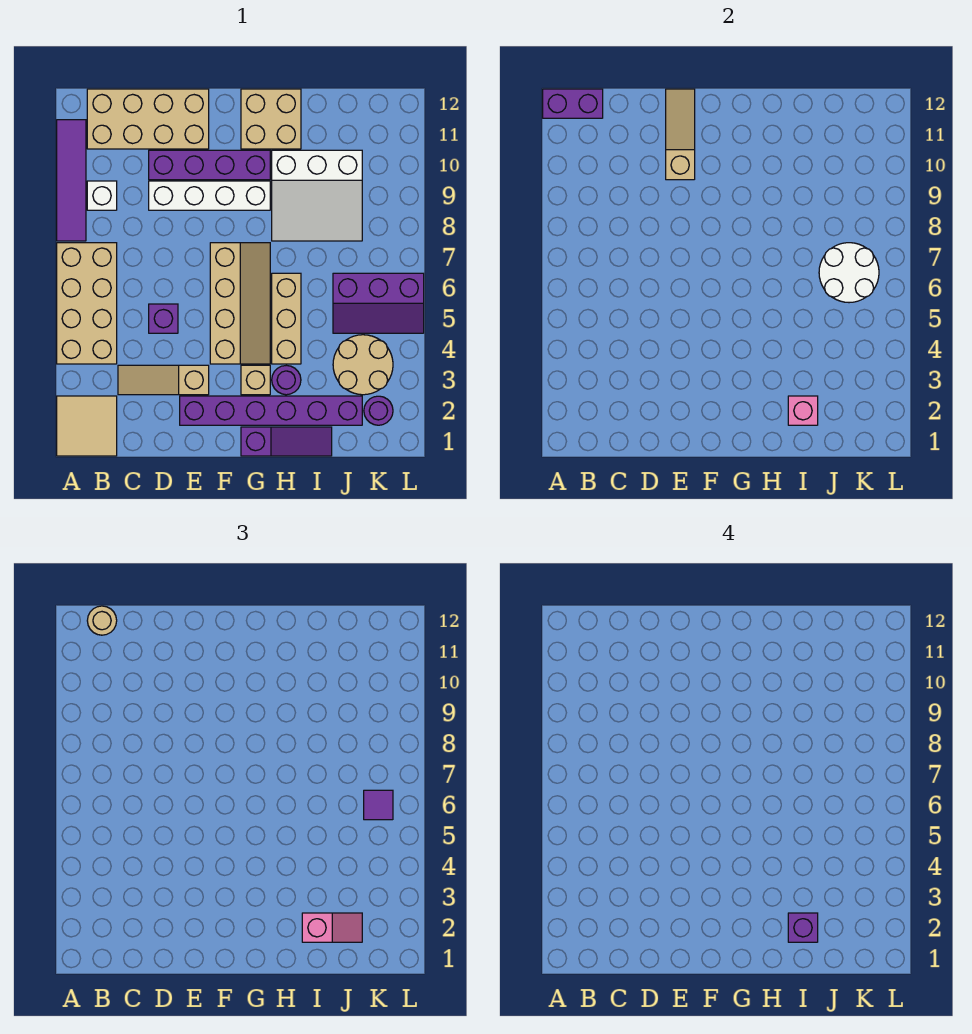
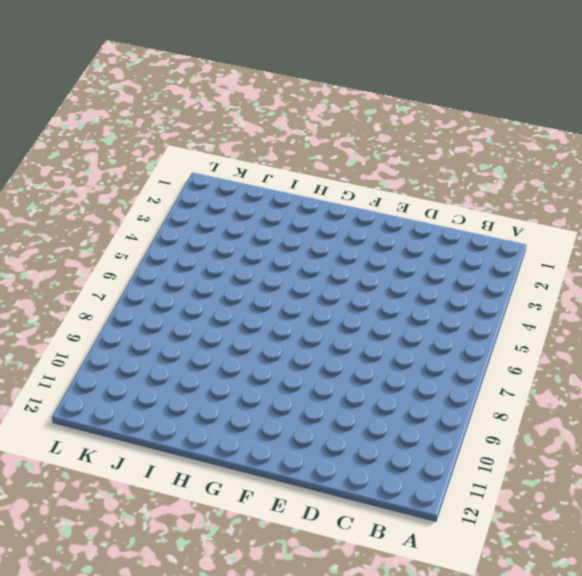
none -> tan 2x2 tile [57,396,117,456]
none -> tan 2x4 brick [57,243,117,364]
none -> purple 1x4 tile [57,120,86,241]

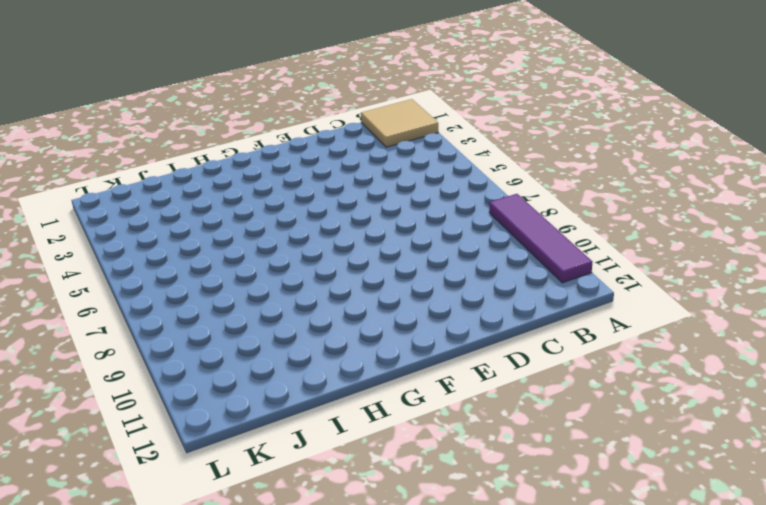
none -> tan 2x4 brick [57,243,117,364]
none -> white 1x1 brick [87,181,117,210]
none -> tan 2x4 brick [87,89,209,149]

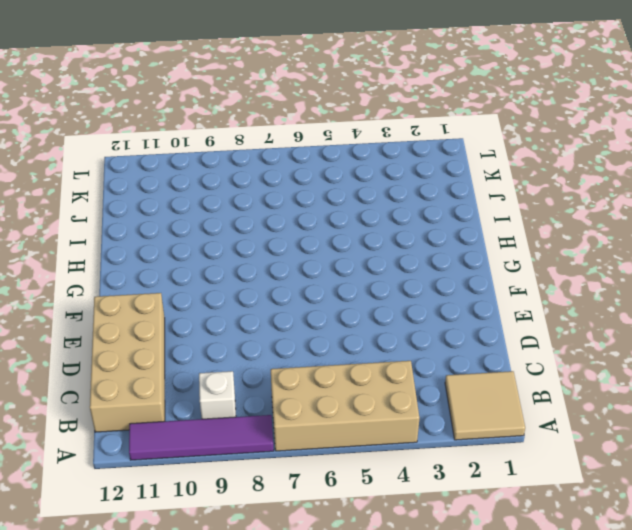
none -> tan 1x3 slope [118,365,209,395]
none -> purple 1x1 brick [149,304,178,333]
none -> white 1x4 brick [149,181,270,210]

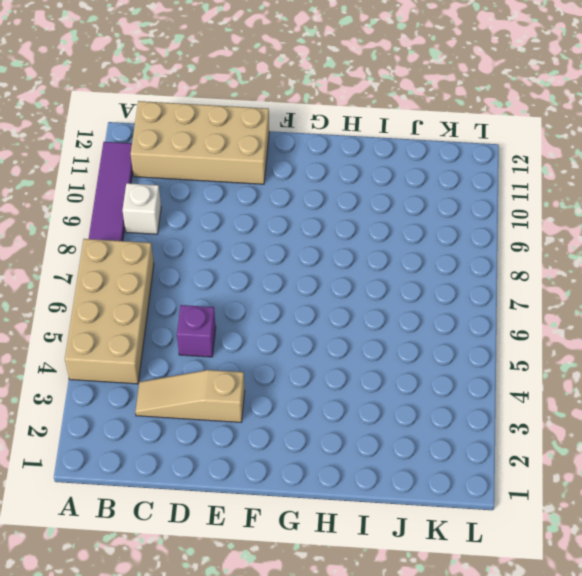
none -> tan 2x2 tile [57,396,117,456]
none -> white 1x4 brick [149,181,270,210]
none -> purple 1x4 brick [149,150,270,180]

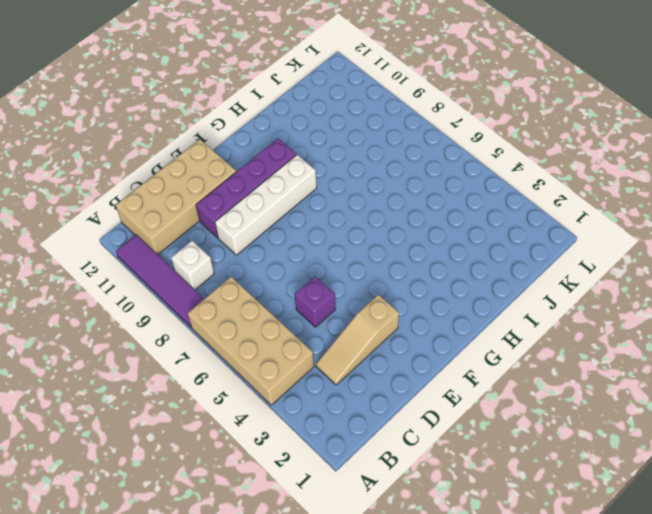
none -> tan 2x2 tile [57,396,117,456]
none -> purple 1x6 brick [180,396,362,425]
none -> tan 2x4 slope [210,243,270,364]

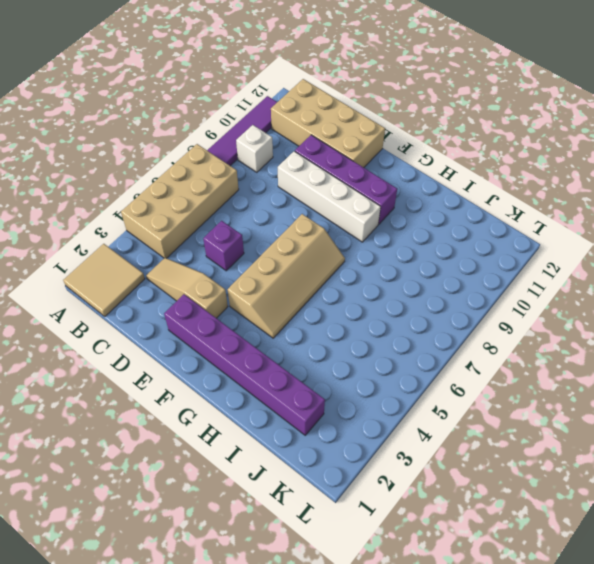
none -> purple 1x3 slope [241,427,332,456]
none -> tan 1x1 brick [241,365,270,395]
none -> tan 2x2 brick [241,89,301,149]

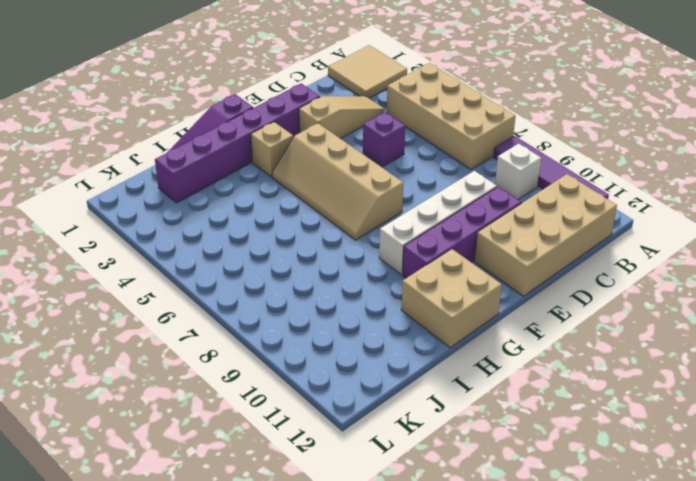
none -> purple 1x1 round brick [272,365,301,395]
none -> tan 1x3 brick [272,273,301,364]
none -> white 3x3 slope [272,150,362,241]

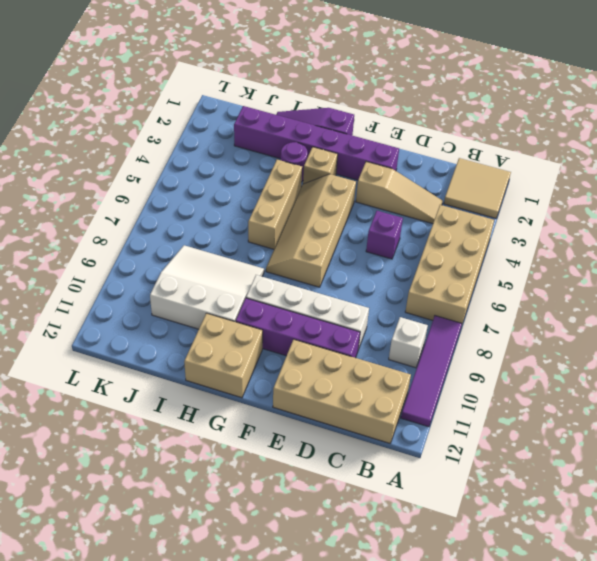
none -> tan 2x2 round brick [333,335,393,395]
none -> purple 2x3 slope [333,273,424,333]
none -> purple 1x1 round brick [364,396,393,425]

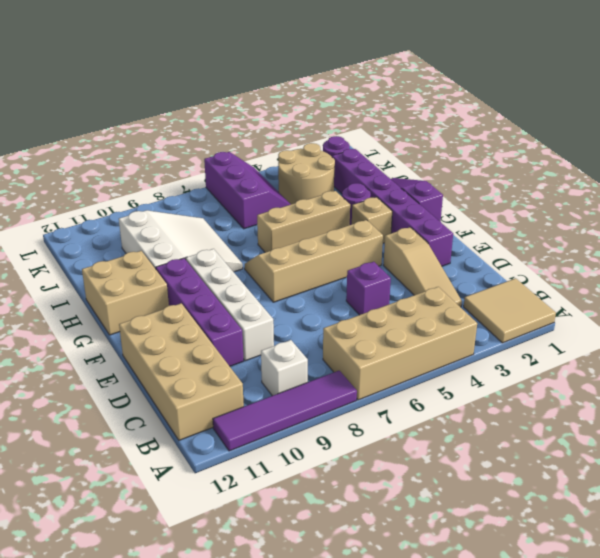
none -> purple 1x2 brick [543,89,603,118]
none -> tan 1x3 slope [666,89,695,180]
none -> pink 1x1 brick [788,396,818,425]

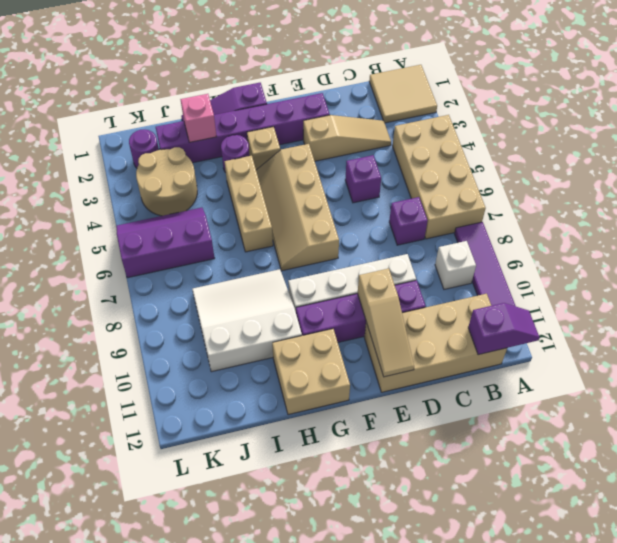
purple 1x2 slope [468,303,539,355] -> purple 1x2 brick [543,89,603,118]
purple 1x1 brick [389,197,428,245] -> purple 1x1 brick moved to [788,913,818,942]
none -> white 2x2 round brick [819,243,879,303]
none -> tan 1x1 round brick [87,606,117,635]
none -> pink 1x2 slope [302,913,362,942]

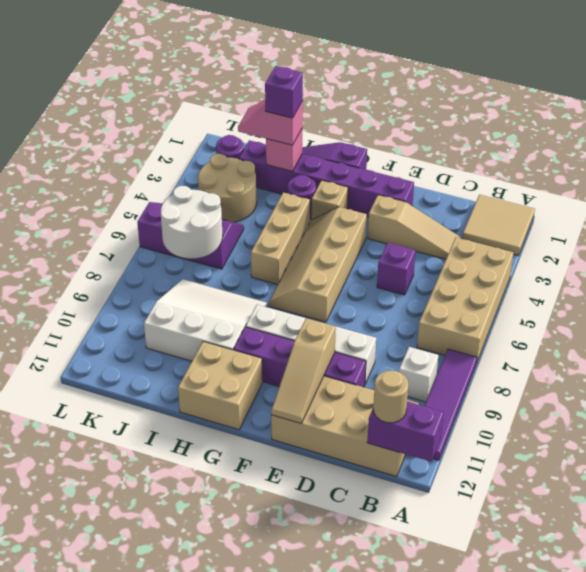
none -> purple 1x1 tile [364,790,393,820]

